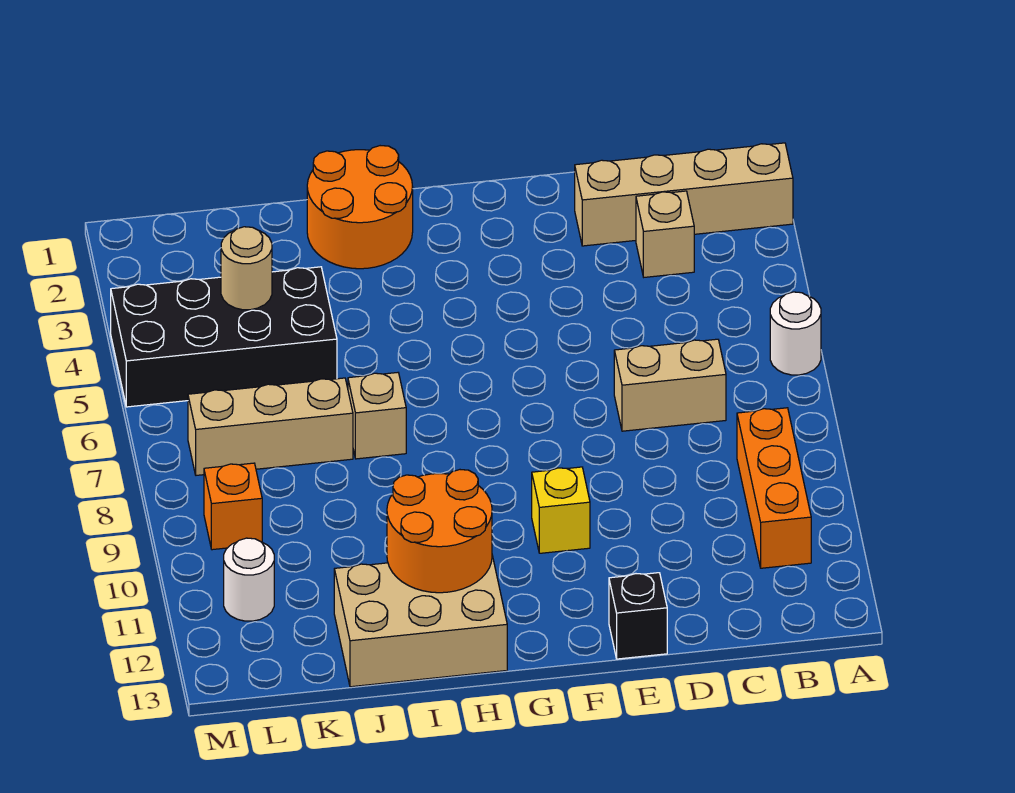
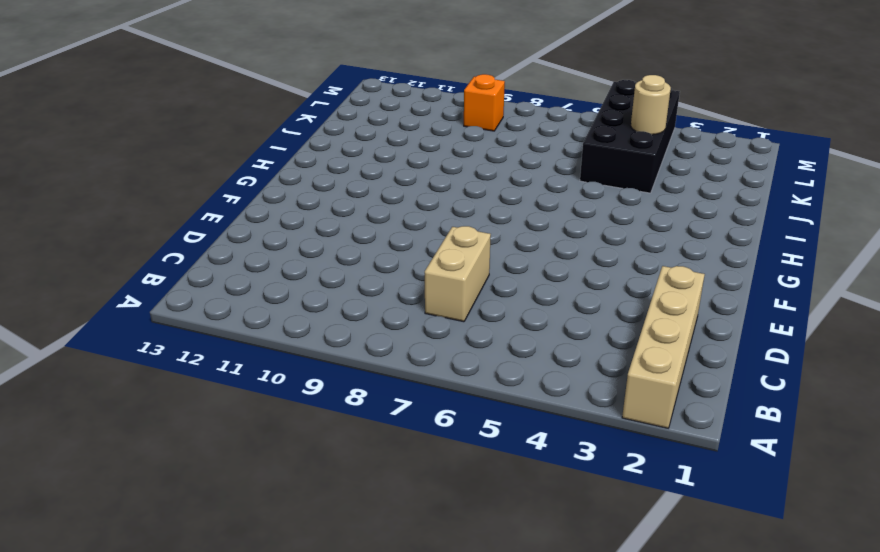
none -> white 1x1 round brick [770,292,821,375]
none -> orange 1x3 brick [737,408,811,568]
none -> tan 1x1 brick [636,191,694,277]

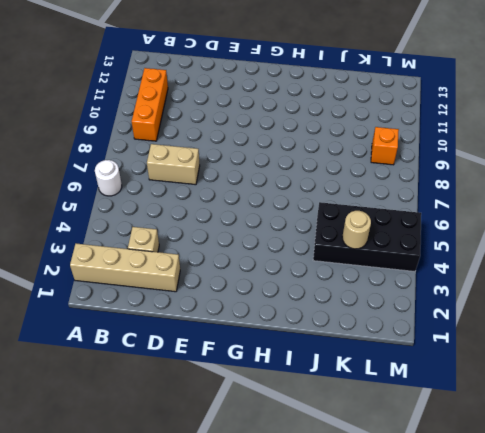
none -> black 1x1 brick [609,573,667,659]
none -> yellow 1x1 brick [532,467,590,553]
none -> orange 2x2 round brick [307,146,413,269]

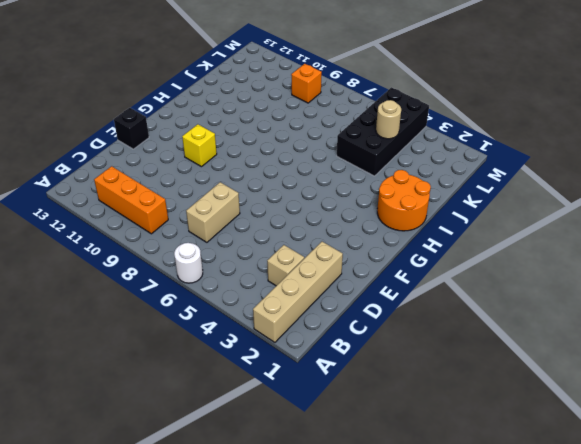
none -> tan 2x3 brick [334,555,507,687]
none -> tan 1x1 brick [348,373,406,459]
none -> tan 1x3 brick [188,378,353,475]

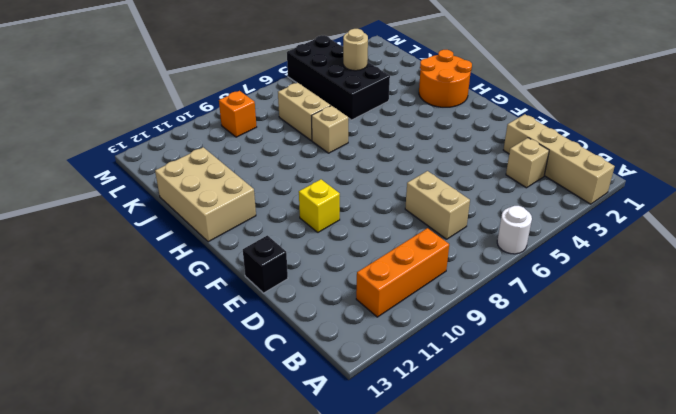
tan 1x2 brick [278,83,331,141] -> tan 1x3 brick [188,378,353,475]
none -> white 1x1 round brick [224,538,274,621]
none -> orange 2x2 round brick [387,470,492,593]

